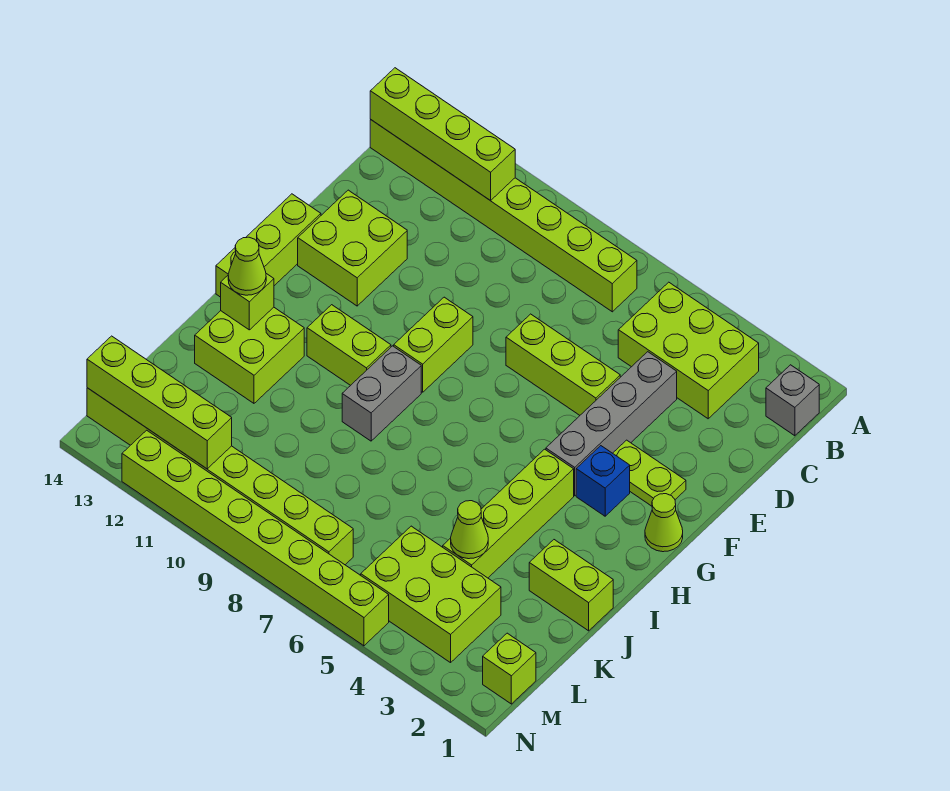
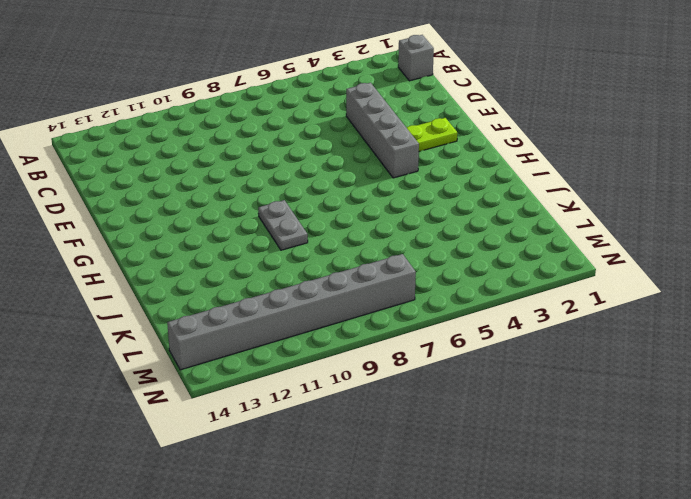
grey 1x2 plate [258,200,308,250] -> grey 1x2 brick [342,346,421,441]
grey 1x8 brick [167,254,416,370] -> lime 1x8 brick [87,388,353,565]
none -> lime 2x3 brick [618,282,759,419]
none -> lime 1x8 brick [370,120,637,312]
none -> lime 1x3 brick [506,314,620,415]

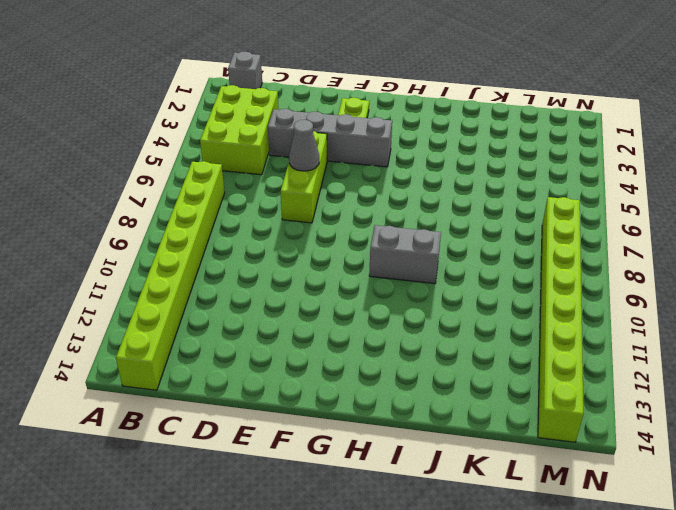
grey 1x1 cone [289,120,319,171] -> none
none -> lime 2x2 brick [298,190,407,306]
none -> lime 1x2 brick [394,297,473,392]
none -> lime 1x3 brick [216,194,321,297]

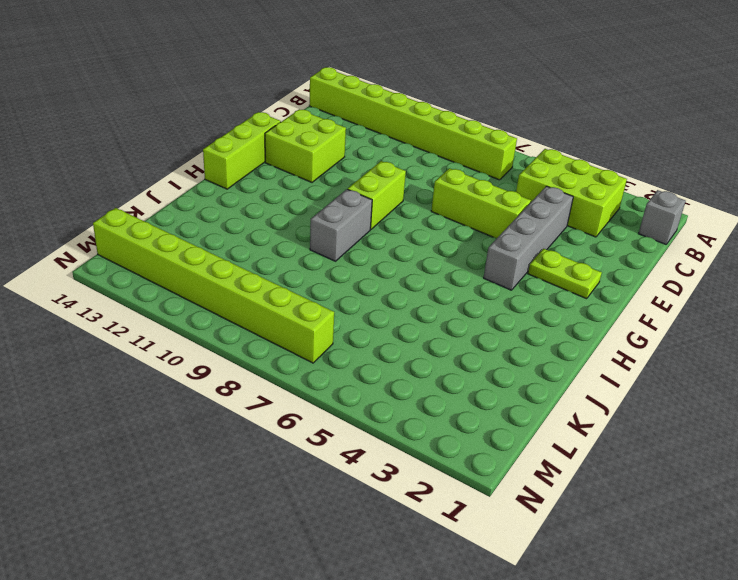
none -> lime 1x1 cone [645,494,683,552]
none -> blue 1x1 brick [576,446,630,516]
none -> lime 1x4 brick [443,449,574,578]

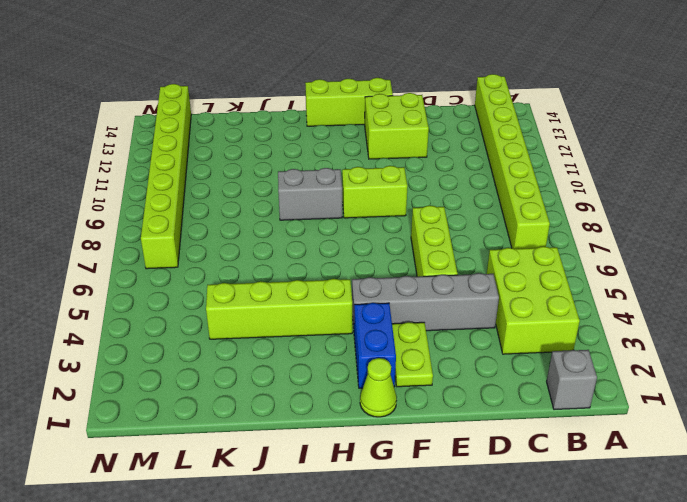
blue 1x2 brick [354,303,396,388] -> blue 1x1 brick [576,446,630,516]
none -> lime 1x2 brick [307,305,391,385]
none -> lime 2x2 brick [195,307,304,403]
none -> lime 1x2 brick [529,540,613,631]

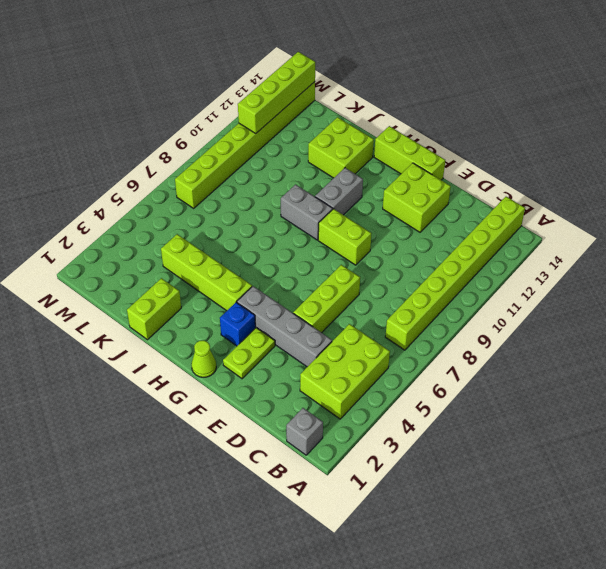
grey 1x2 brick [315,168,363,215] -> lime 1x2 brick [307,305,391,385]
none -> lime 2x3 brick [361,526,501,663]
none -> lime 1x1 brick [483,633,536,704]
none -> lime 1x8 brick [122,430,389,646]

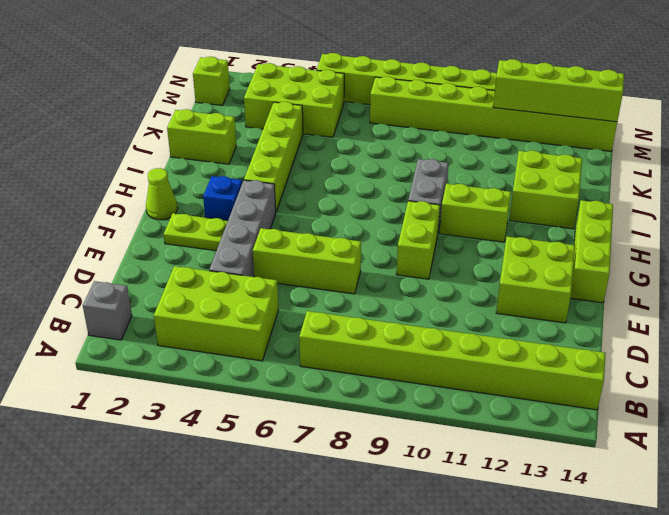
none -> lime 1x4 brick [370,68,515,201]
none -> lime 1x1 brick [221,274,274,330]
none -> lime 1x1 cone [451,501,488,559]

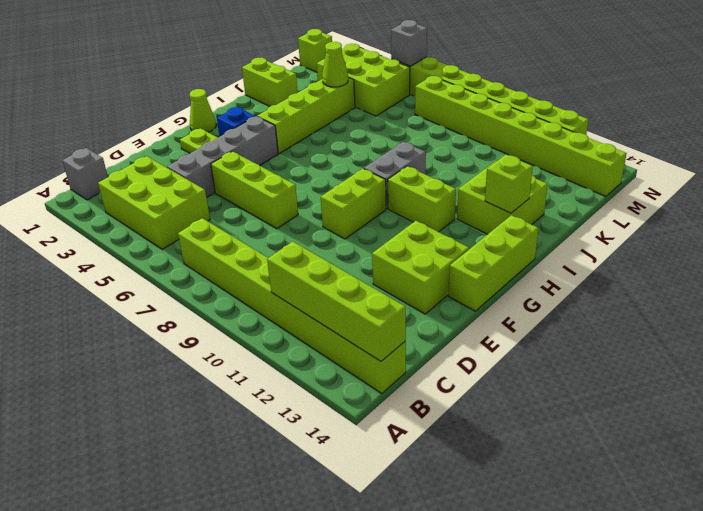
grey 1x1 brick [391,20,427,66] -> none
none -> lime 1x4 brick [87,336,232,469]
none -> lime 1x1 cone [228,237,266,295]

